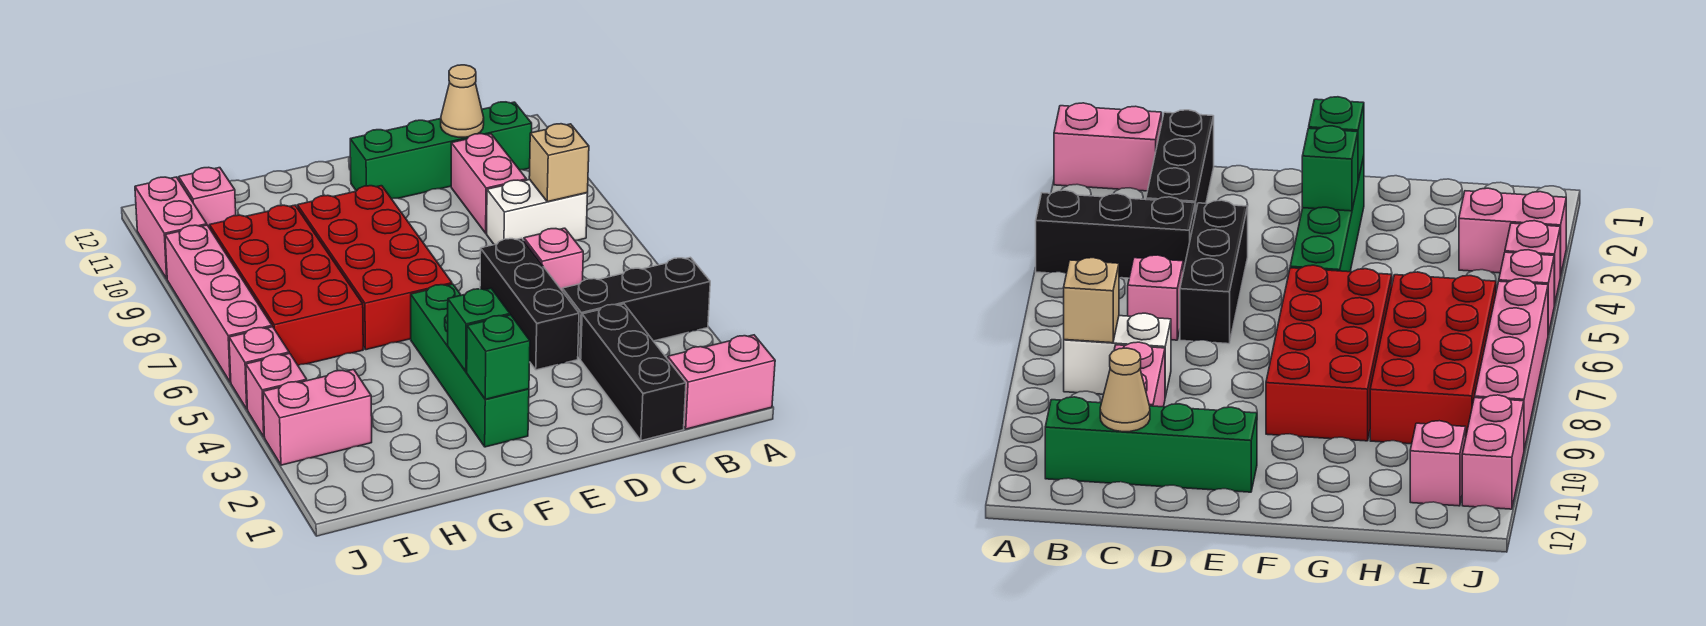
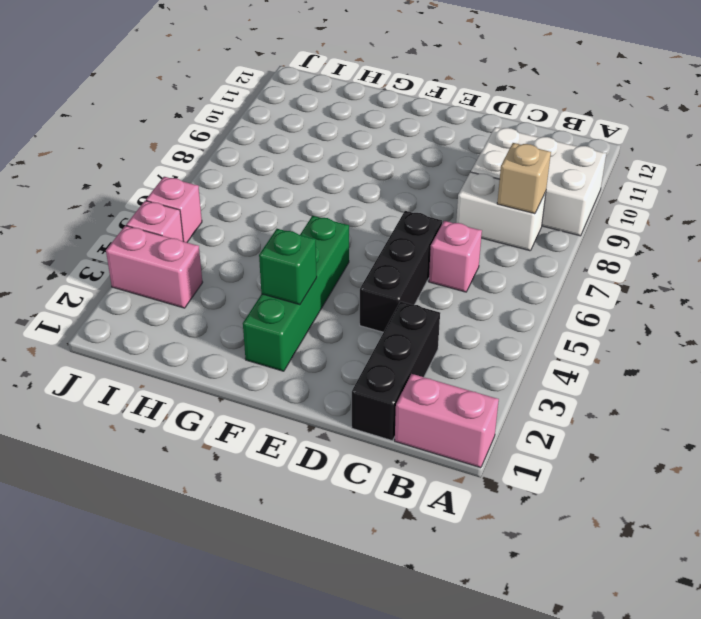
white 2x3 brick [471,127,606,236] -> pink 1x2 brick [451,134,527,233]
none -> black 1x3 brick [562,257,710,359]
none -> green 1x4 brick [350,102,532,199]
none -> red 2x4 brick [297,186,452,350]

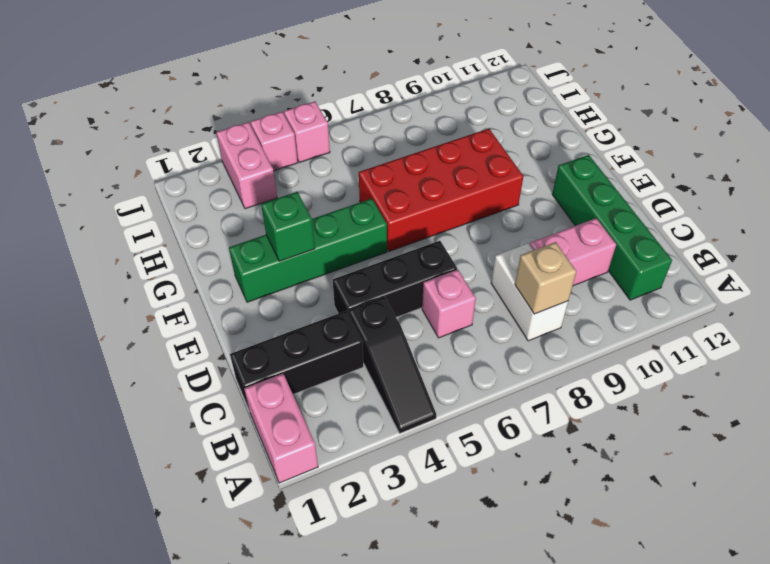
black 1x3 slope [349,297,436,433] -> black 1x3 brick [562,257,710,359]
none -> red 2x4 brick [210,205,363,365]
none -> pink 1x1 brick [179,167,236,228]
none -> pink 1x4 brick [165,225,272,382]

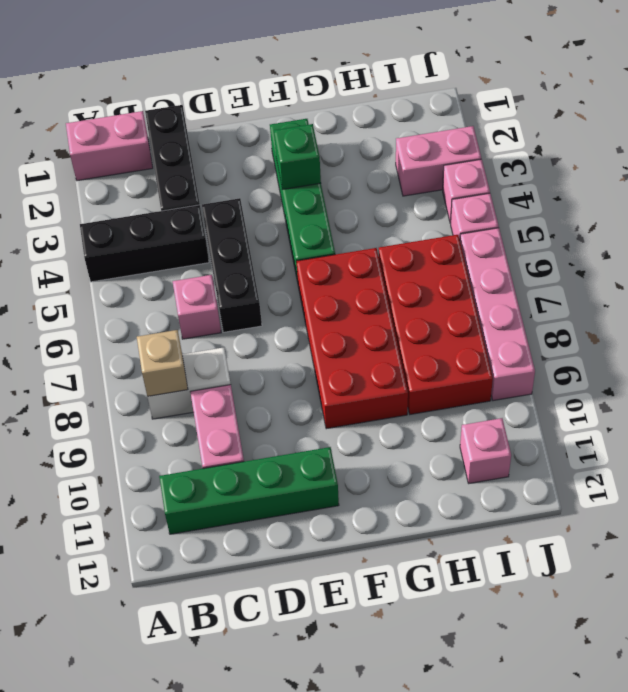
none -> pink 1x2 brick [135,177,207,279]
none -> tan 1x1 cone [441,65,484,137]
none -> green 1x1 brick [467,315,530,399]

